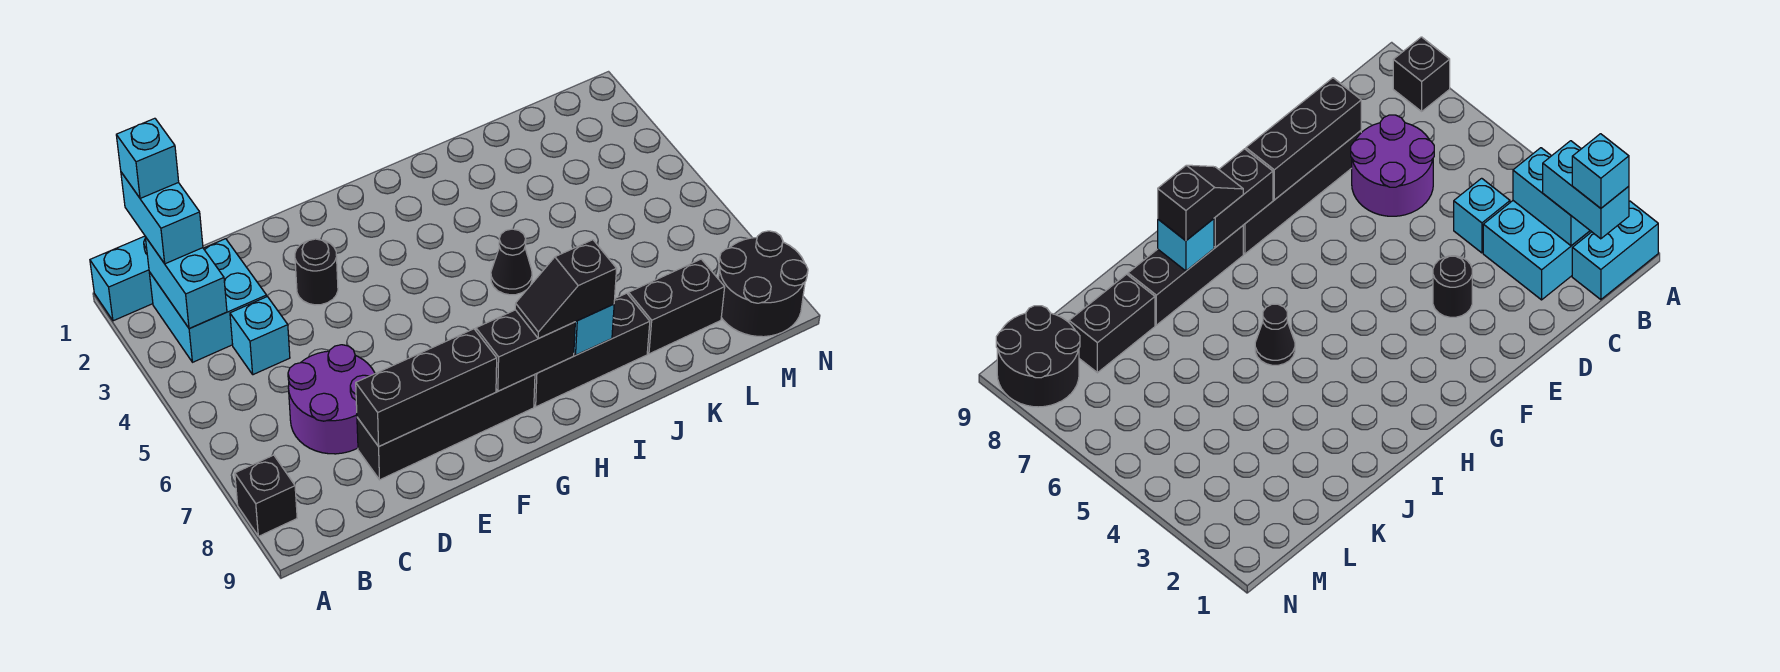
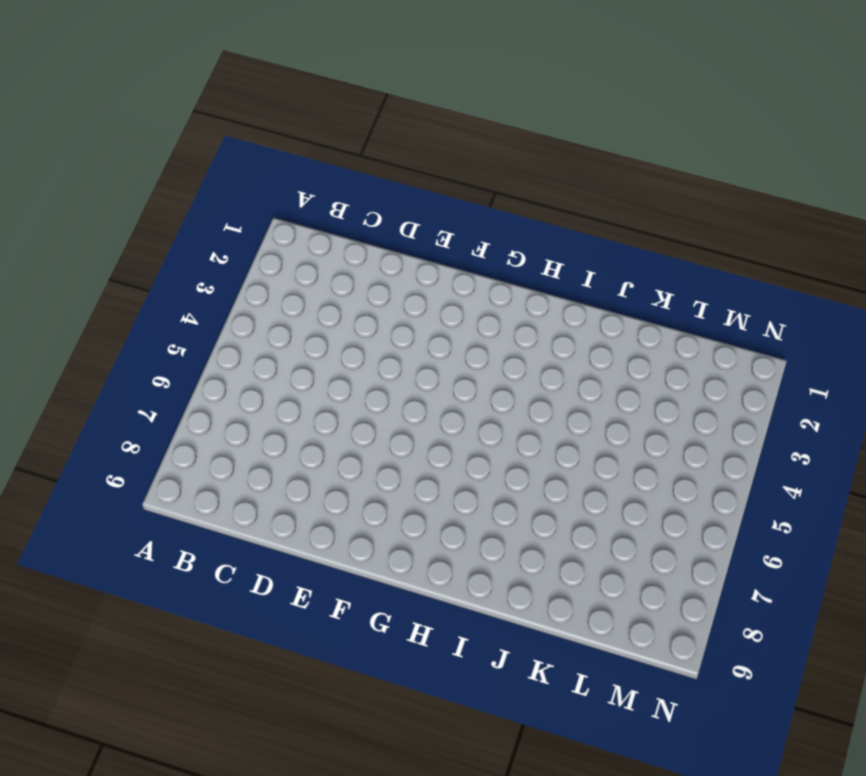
none -> cyan 1x2 brick [90,236,153,321]
none -> black 1x1 brick [235,455,297,536]
none -> cyan 2x2 brick [149,239,267,362]

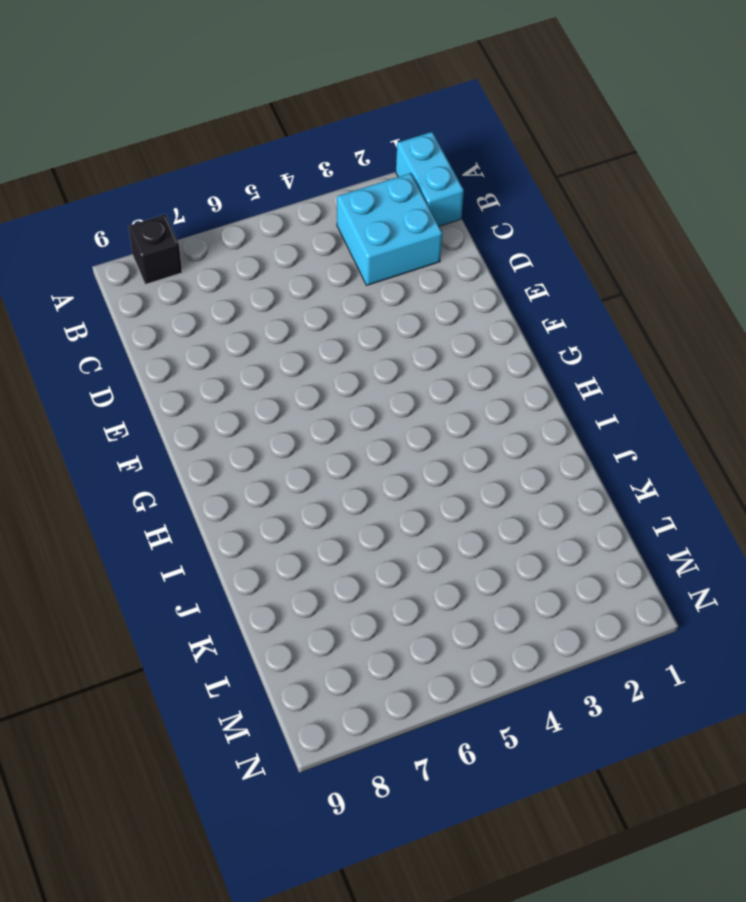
none -> cyan 1x1 brick [230,297,290,375]
none -> purple 2x2 round brick [288,345,375,454]
none -> black 1x4 brick [357,375,535,480]

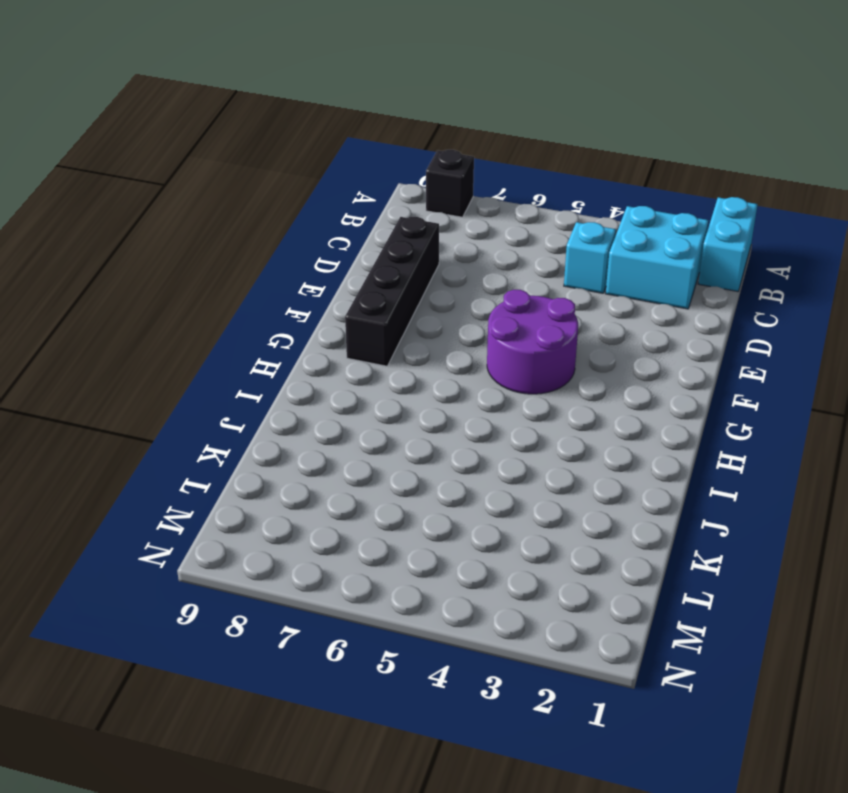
purple 2x2 round brick [487,290,578,394] -> purple 2x2 round brick moved to [288,345,375,454]
none -> black 1x1 round brick [295,239,338,305]
none -> black 1x3 brick [534,293,650,407]
none -> black 1x1 cone [491,229,532,295]

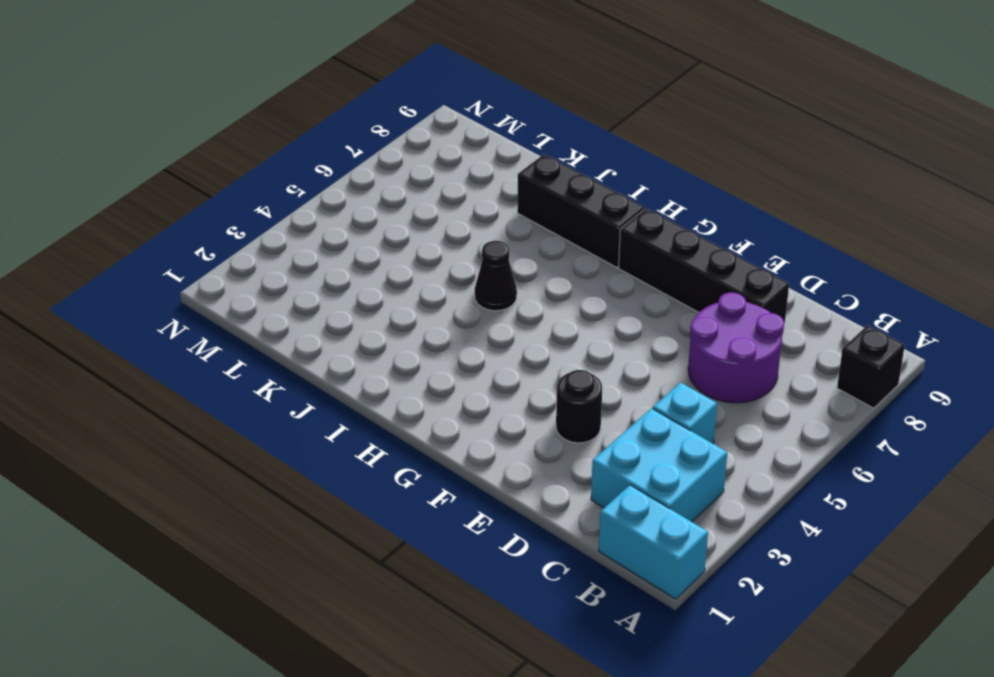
none -> black 1x2 brick [628,259,725,354]
none -> black 2x2 round brick [719,231,808,337]
none -> cyan 1x2 brick [145,237,227,329]

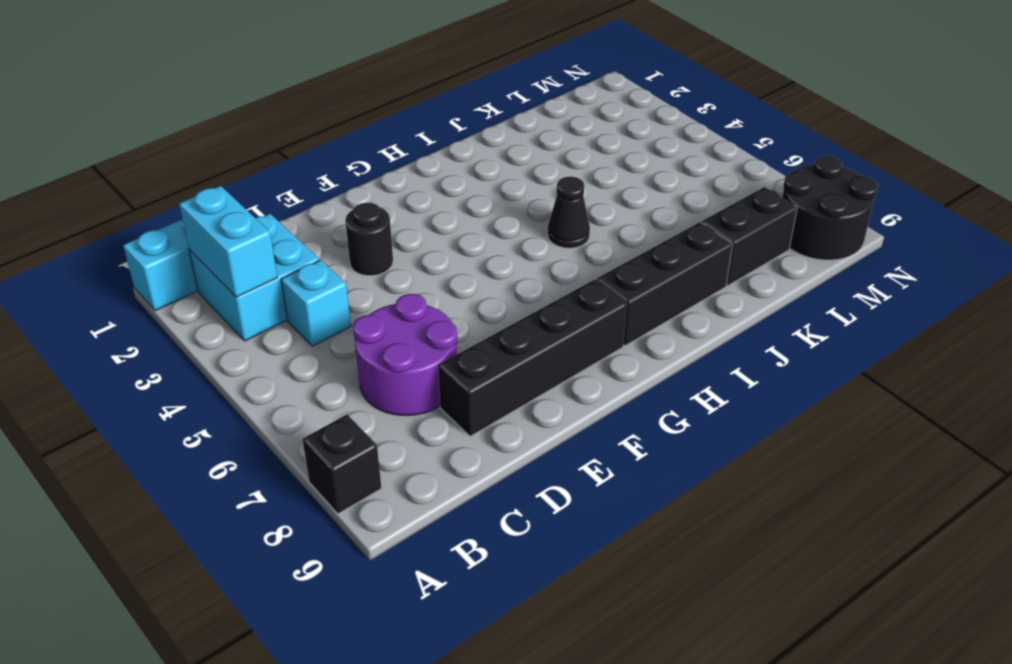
none -> black 1x3 brick [356,329,497,446]
none -> black 1x2 brick [476,310,575,391]
none -> cyan 1x1 brick [574,304,614,355]

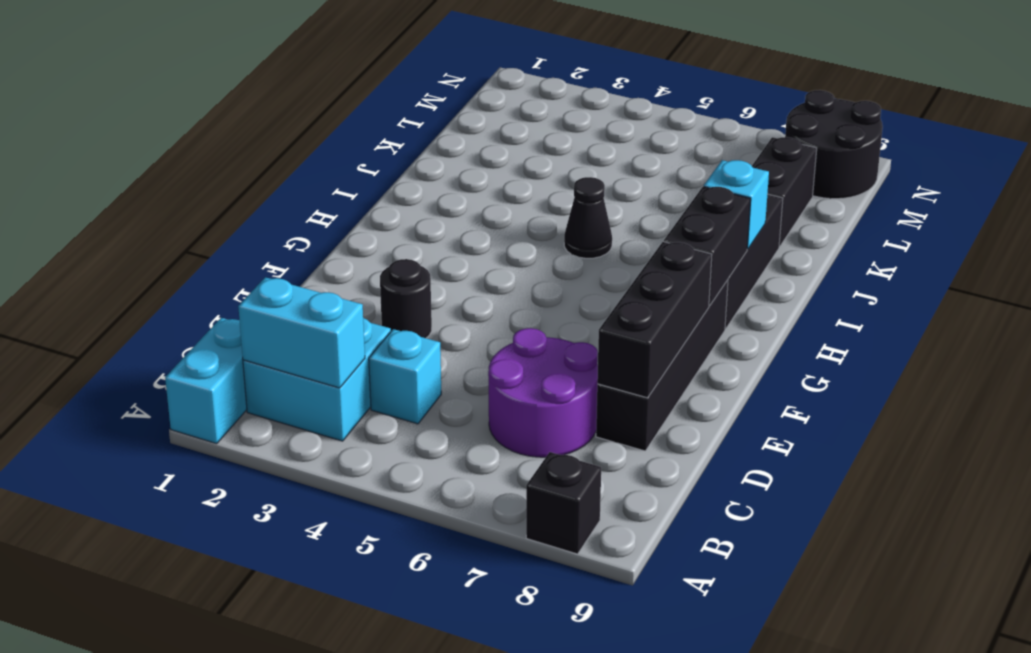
none -> cyan 1x2 brick [121,172,203,264]
none -> black 1x2 slope [515,240,617,338]
none -> cyan 1x1 brick [116,118,179,198]

